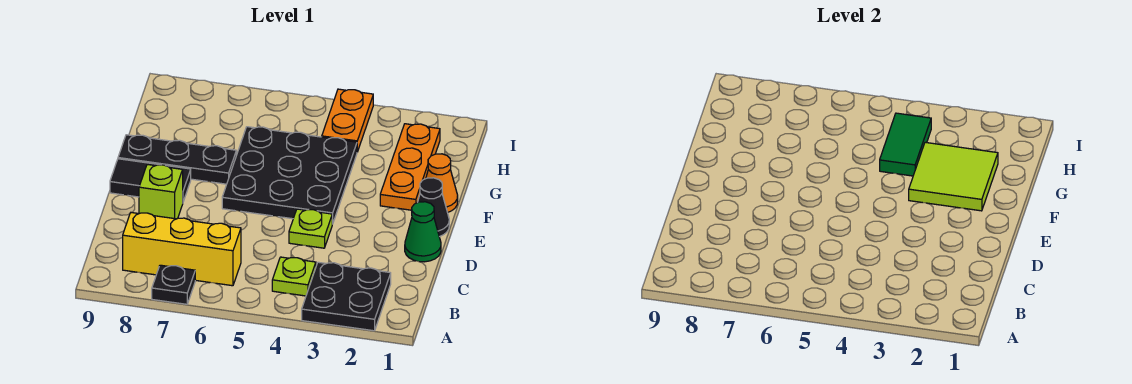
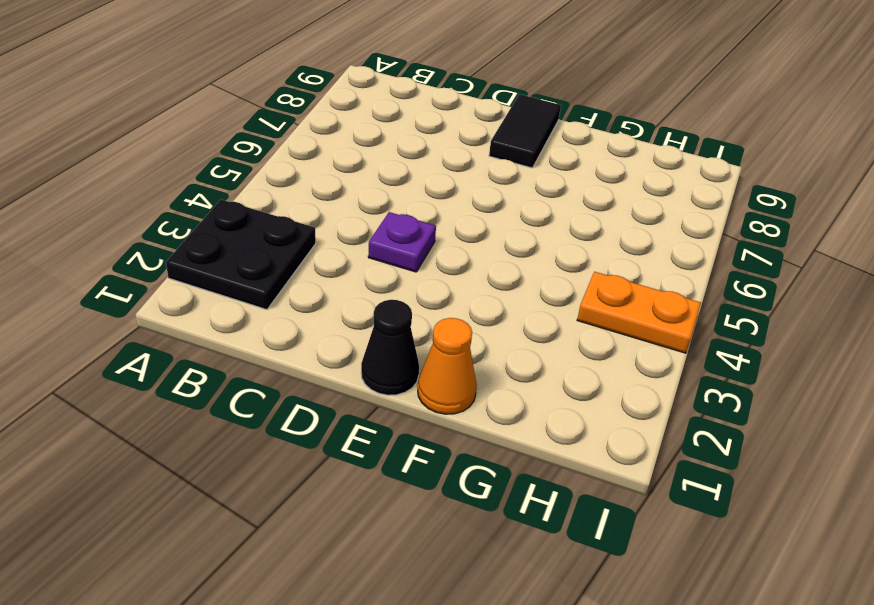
purple 1x1 plate [368,212,436,272] -> lime 1x1 plate [289,209,332,248]
none -> black 1x1 plate [152,265,195,304]
none -> lime 1x1 plate [272,257,316,296]
none -> yellow 1x3 brick [123,213,241,286]

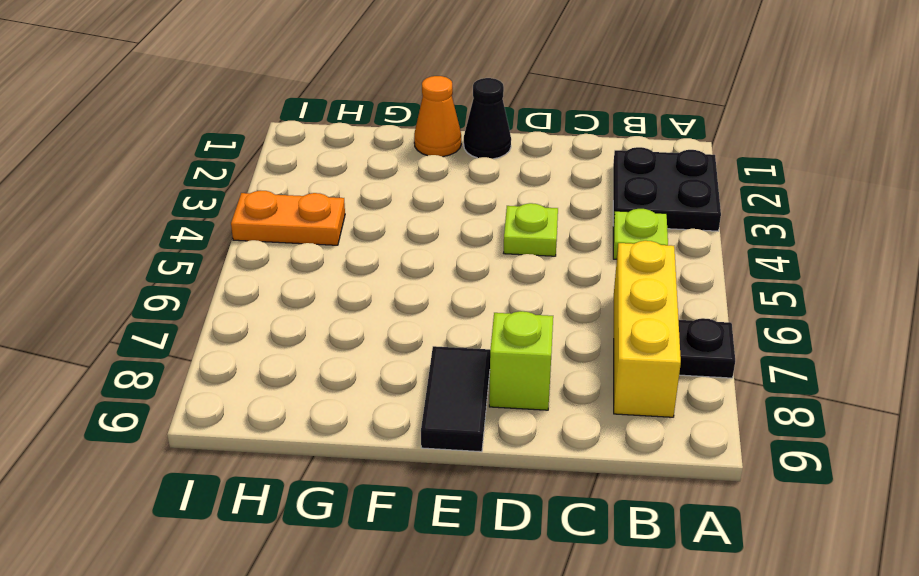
none -> green 1x1 cone [405,202,441,262]
none -> black 3x3 plate [222,127,357,224]
none -> orange 1x3 plate [380,124,440,210]

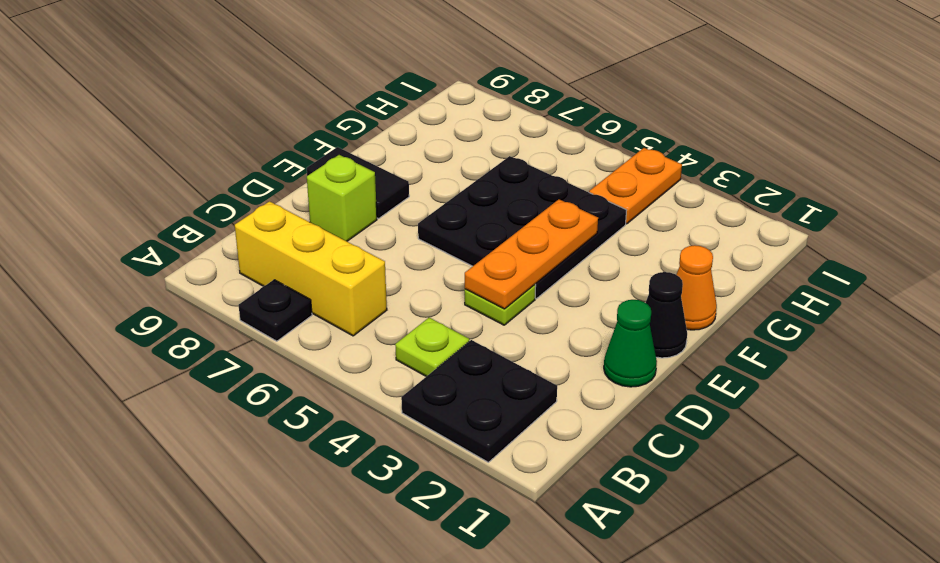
orange 1x3 plate [465,199,598,309] -> orange 1x3 plate moved to [380,124,440,210]
none -> black 1x3 plate [118,135,236,184]
none -> lime 2x2 tile [909,142,998,211]
none -> green 1x2 tile [880,113,931,176]

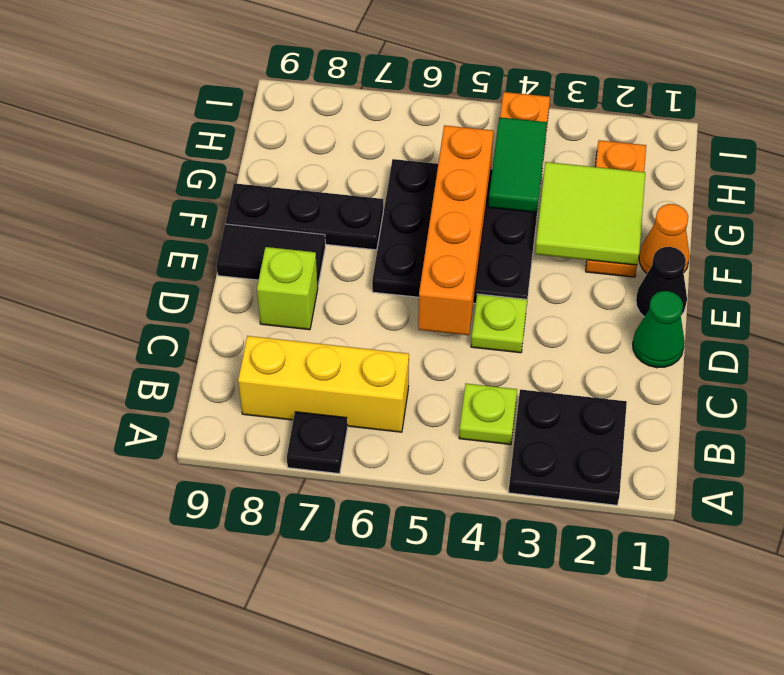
orange 1x4 brick [418,125,493,335] -> none

